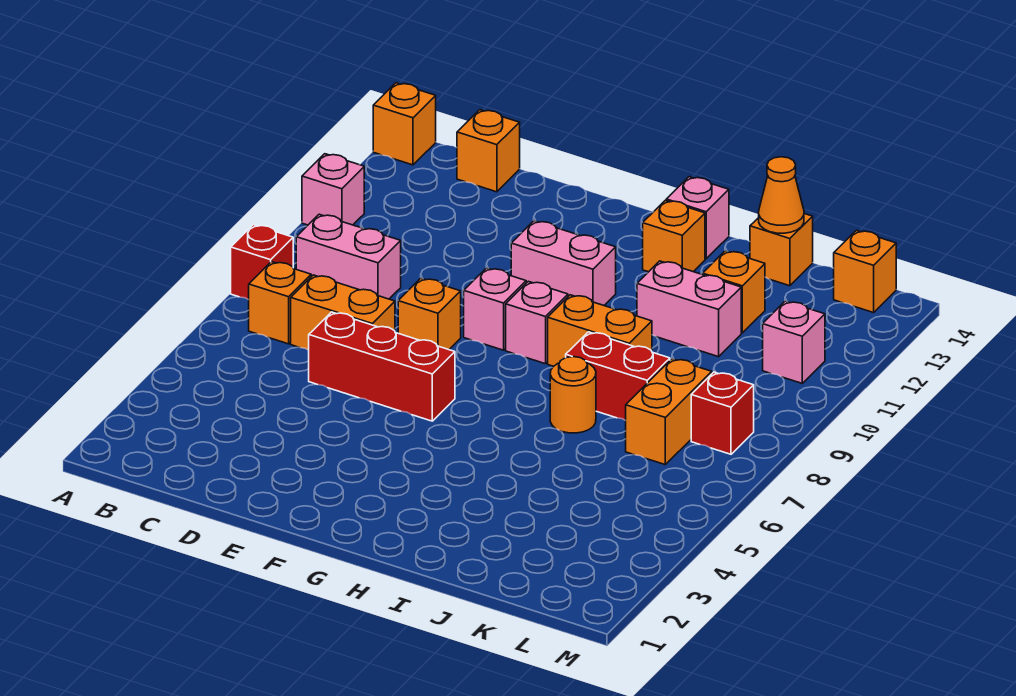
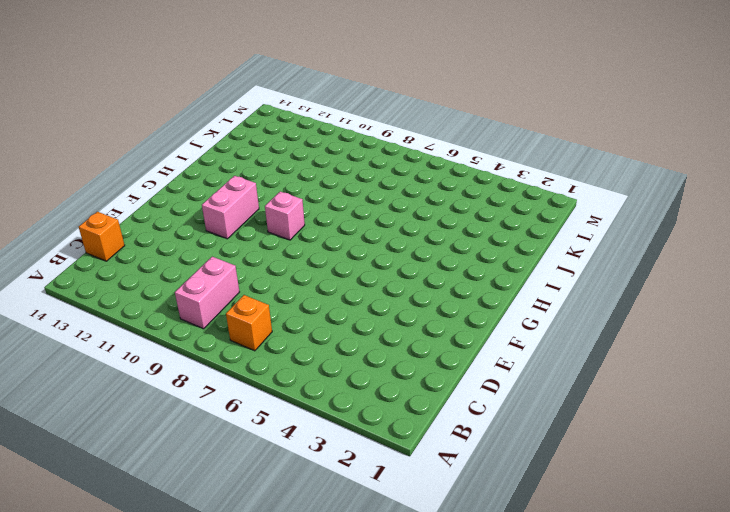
none -> red 1x1 brick [231,225,293,300]
none -> pink 1x1 brick [302,154,364,225]
none -> orange 1x1 brick [373,83,436,165]

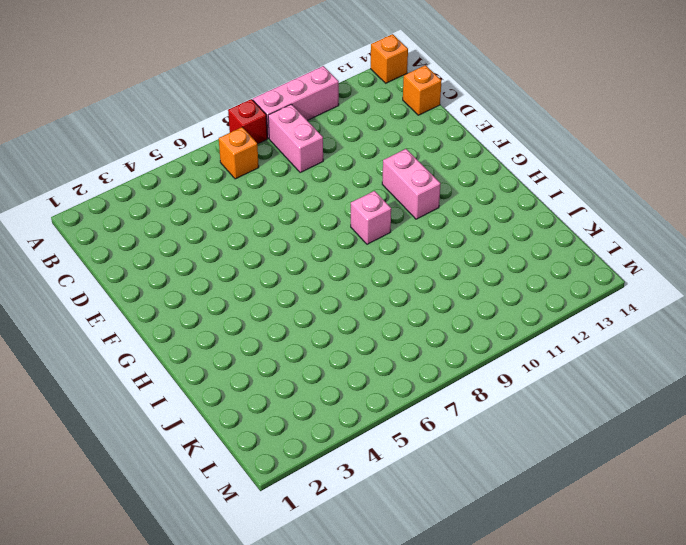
pink 1x3 brick [253,66,339,138] -> pink 1x1 brick [302,154,364,225]
none -> orange 1x2 brick [291,275,395,350]
none -> red 1x3 brick [309,312,455,421]
none -> orange 1x1 brick [398,278,461,350]

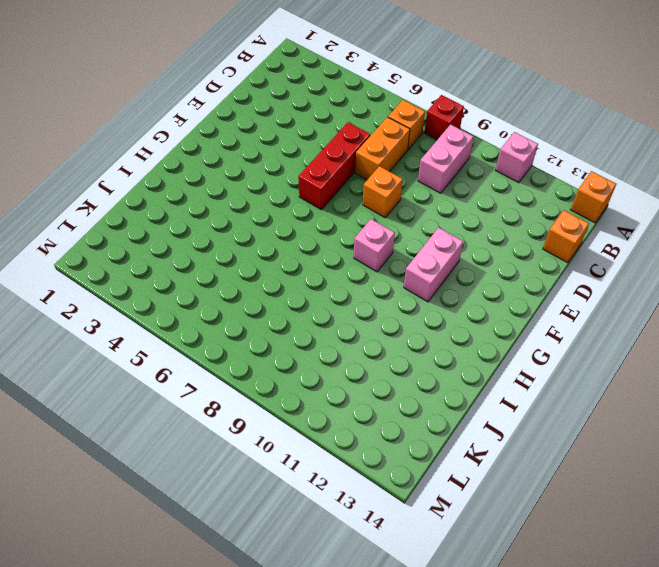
none -> pink 1x1 brick [464,268,526,350]
none -> orange 1x2 brick [548,295,652,366]
none -> orange 1x1 brick [643,200,705,272]

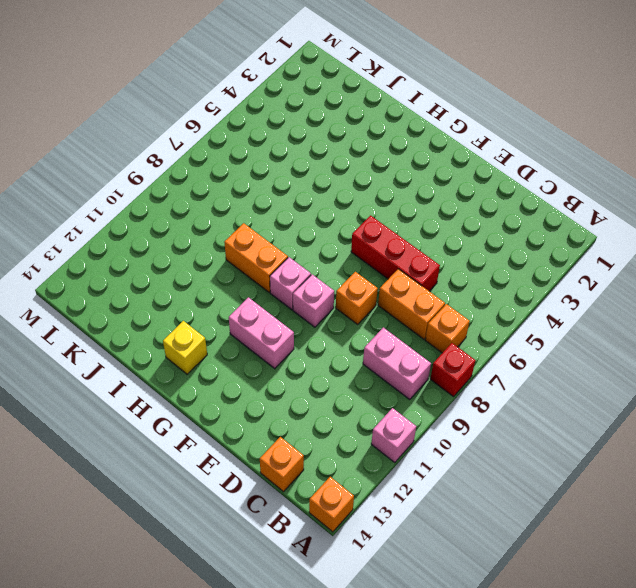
yellow 1x1 brick [163,321,207,374] -> orange 1x1 brick [643,200,705,272]
none -> pink 1x1 brick [666,177,729,259]
none -> orange 1x1 round brick [550,357,596,433]
none -> red 1x2 brick [566,332,670,421]

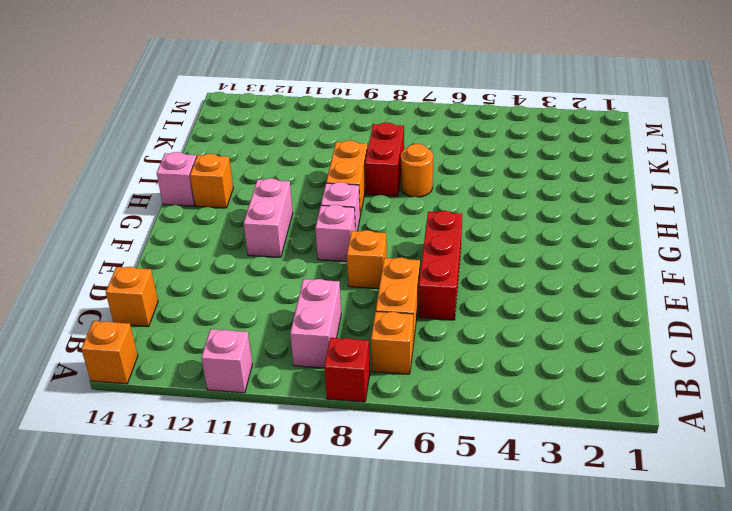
none -> pink 1x2 brick [637,261,741,357]
none -> orange 1x1 brick [703,251,765,333]
none -> orange 1x1 brick [750,214,813,286]

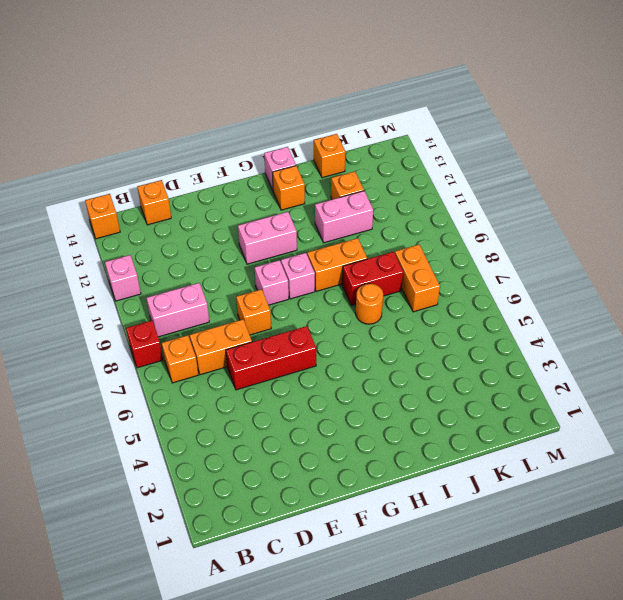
none -> red 1x1 brick [691,372,754,454]
none -> pink 1x1 brick [763,301,825,383]
none -> orange 1x1 brick [834,230,896,313]

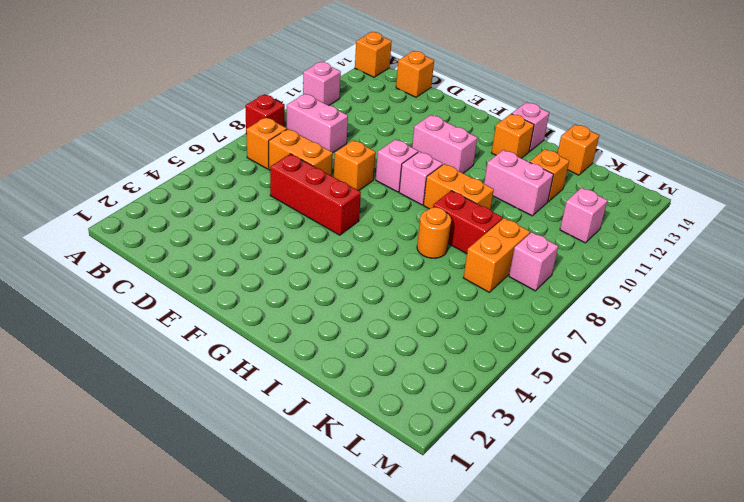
pink 1x1 brick [509,232,558,291] -> red 1x1 brick [691,372,754,454]
none -> orange 1x1 brick [834,230,896,313]
none -> orange 1x1 cone [759,157,804,233]

